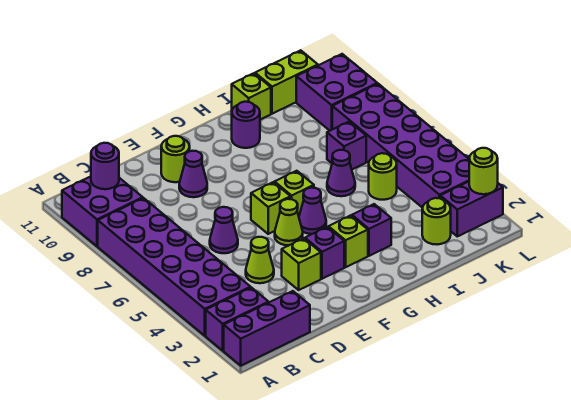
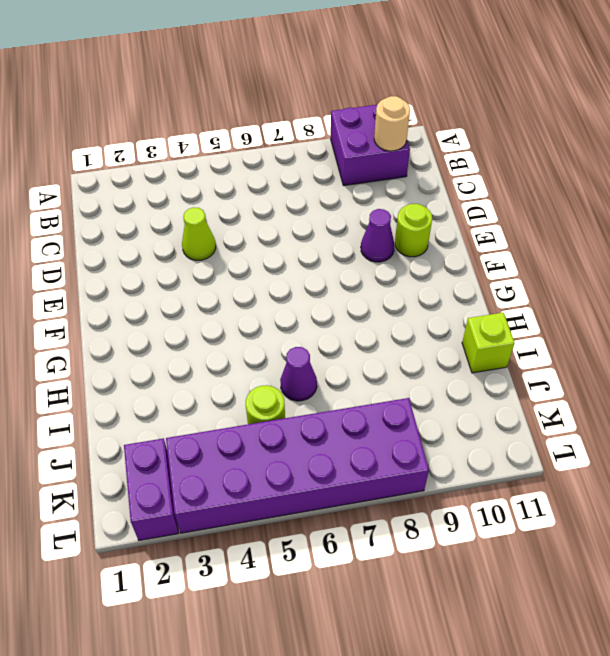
tan 1x1 round brick [374,96,410,151] -> purple 1x1 round brick [91,143,119,189]
none -> purple 1x3 brick [224,291,310,366]
none -> purple 1x2 brick [206,288,269,351]
none -> purple 2x6 brick [98,198,251,336]

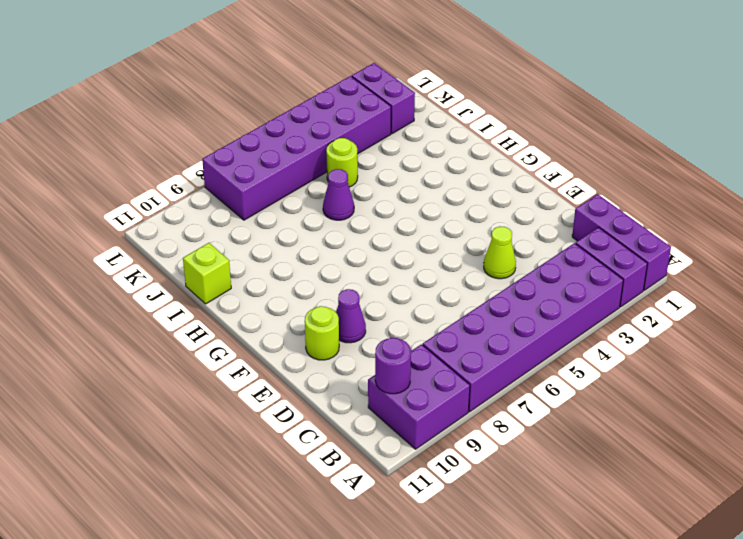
none -> purple 1x1 cone [210,207,238,253]
none -> lime 1x1 brick [282,238,321,290]
none -> purple 1x1 brick [305,227,344,279]

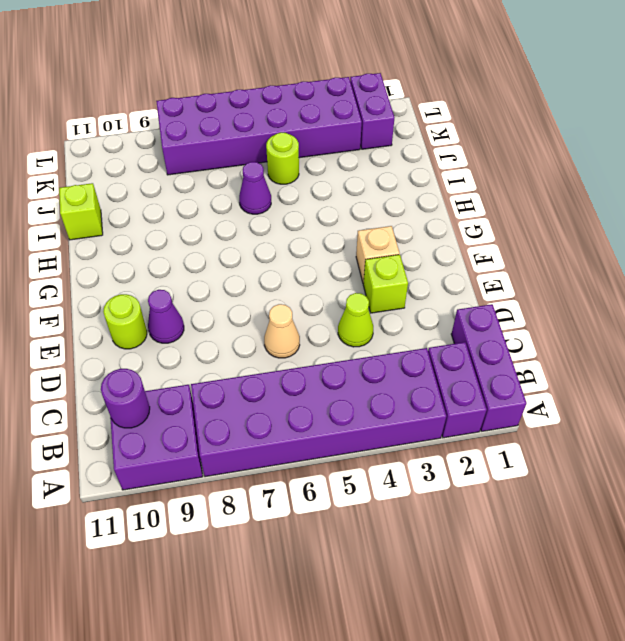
tan 1x1 cone [264,304,300,358] -> purple 1x1 cone [210,207,238,253]
tan 1x1 brick [356,226,400,283] -> purple 1x1 brick [305,227,344,279]
none -> lime 1x1 cone [275,199,303,245]
none -> lime 1x1 brick [251,182,291,234]
none -> lime 1x1 brick [328,215,368,267]

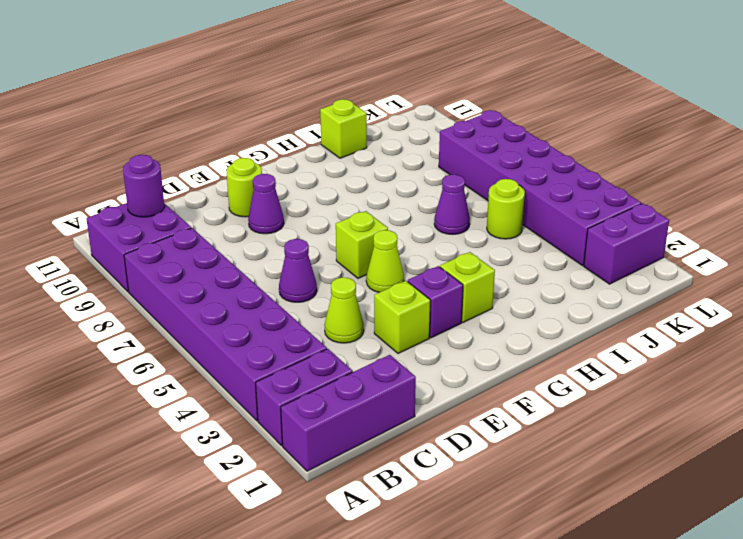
none -> purple 1x1 cone [299,188,326,234]
none -> lime 1x1 brick [275,171,314,216]
none -> purple 1x1 brick [352,204,391,256]

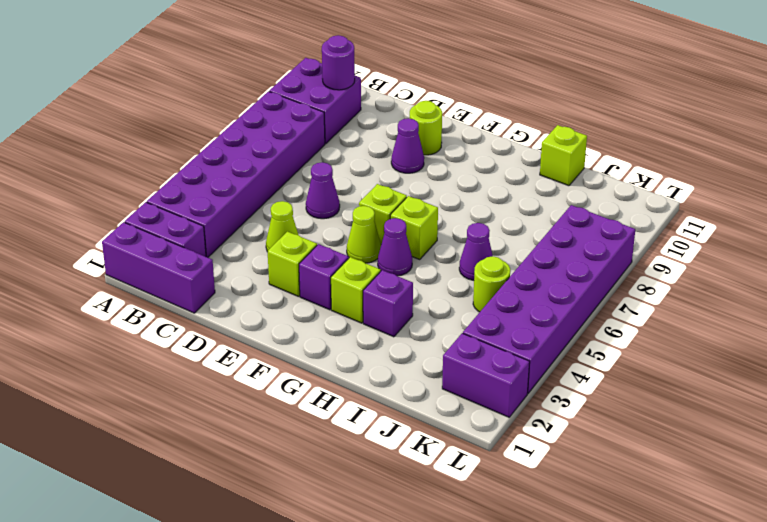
none -> purple 1x1 round brick [232,102,260,148]
none -> lime 1x1 round brick [422,198,451,245]
none -> purple 1x1 brick [327,122,366,169]

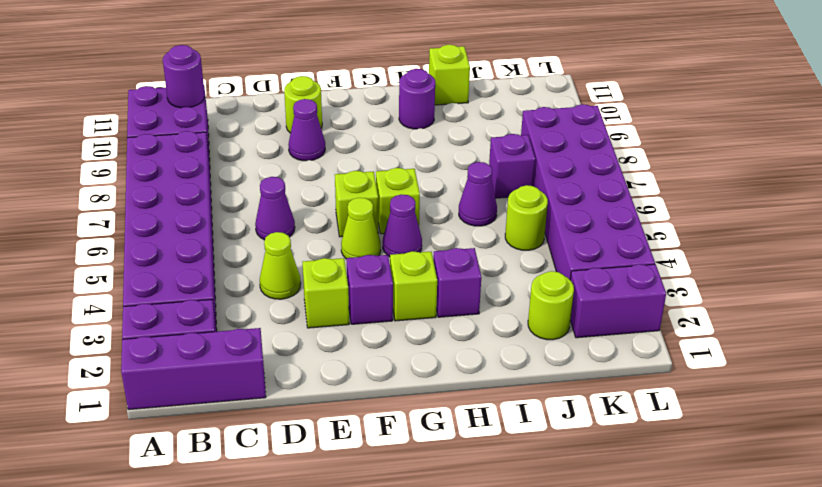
none -> lime 1x2 brick [255,50,318,114]
none -> purple 2x2 brick [296,54,377,131]
none -> lime 1x1 round brick [469,148,498,194]

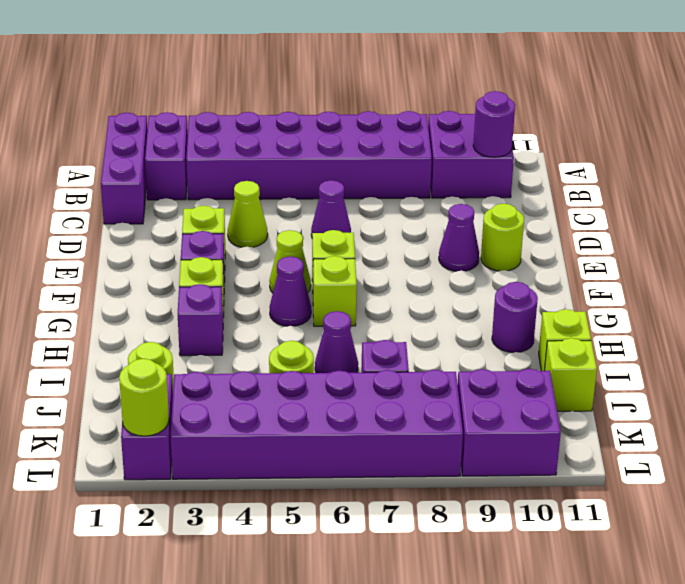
lime 1x1 brick [545,338,597,411] -> lime 1x2 brick [255,50,318,114]

